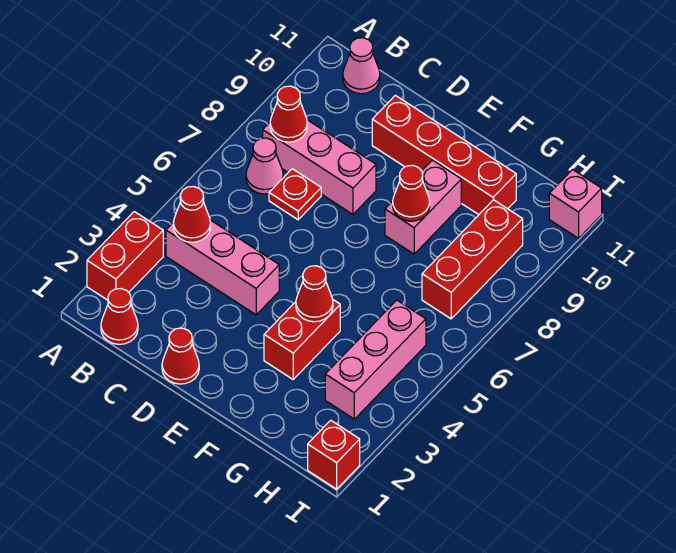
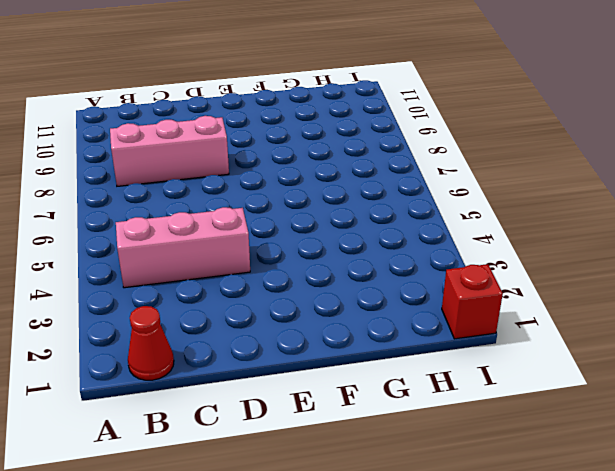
none -> red 1x2 brick [87,212,163,300]
none -> pink 1x1 cone [246,138,283,194]
none -> pink 1x1 cone [343,38,380,94]

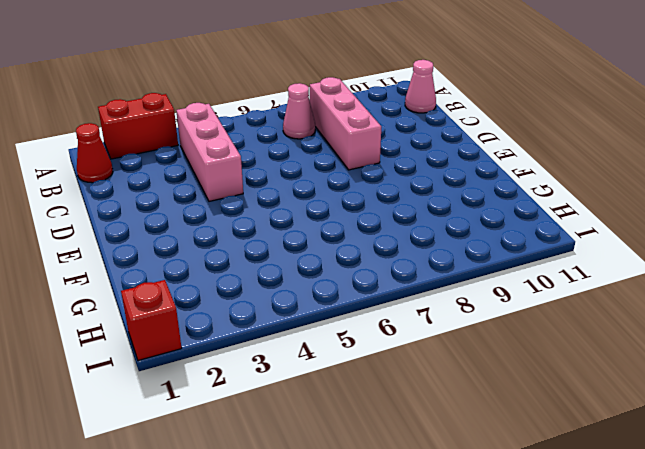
none -> red 1x1 plate [269,169,321,220]
none -> red 1x1 cone [162,328,199,384]
none -> red 1x4 brick [372,95,516,215]

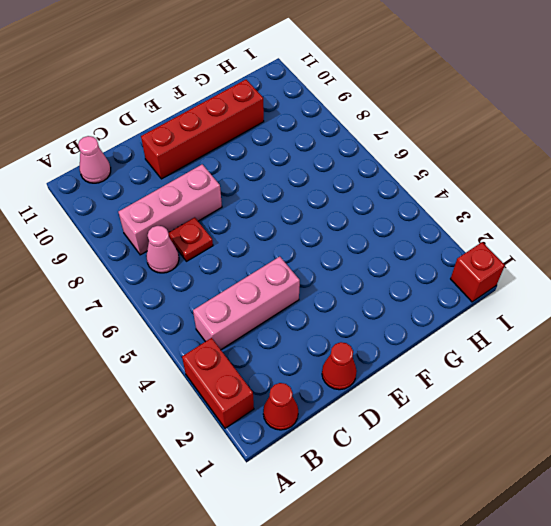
none -> red 1x2 brick [264,300,340,379]
none -> pink 1x2 brick [385,160,461,254]
none -> pink 1x3 brick [325,300,426,419]

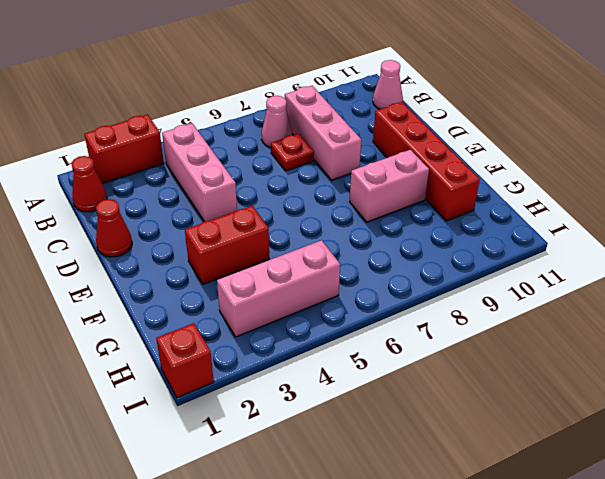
none -> red 1x3 brick [422,200,523,319]
none -> pink 1x1 brick [549,170,602,238]
none -> red 1x1 cone [173,186,211,242]

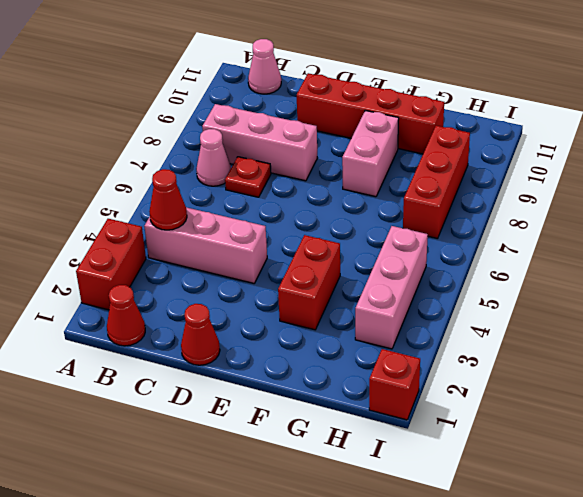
none -> pink 1x1 brick [549,170,602,238]
none -> red 1x1 cone [270,86,307,142]
none -> red 1x1 cone [296,266,333,322]

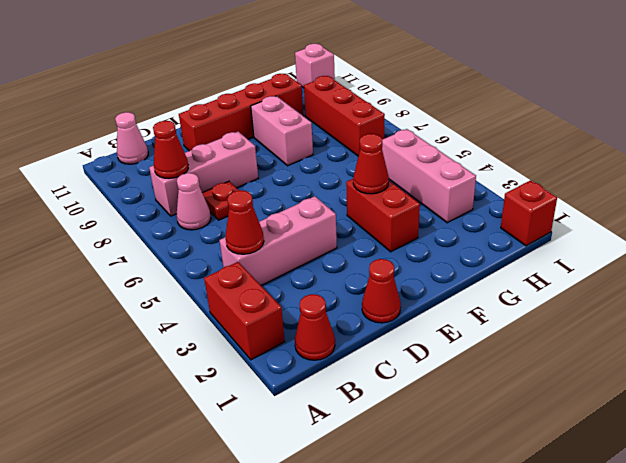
none -> red 1x1 cone [393,165,430,221]

